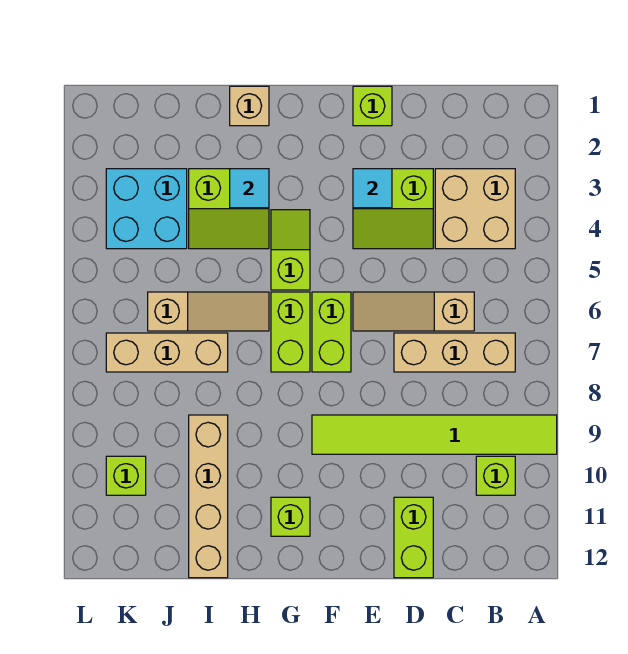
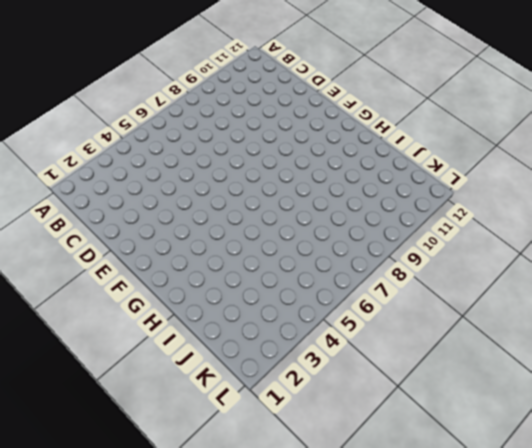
none -> lime 1x6 tile [312,415,557,454]
none -> tan 2x2 brick [435,169,515,249]
none -> tan 1x3 brick [394,333,515,372]

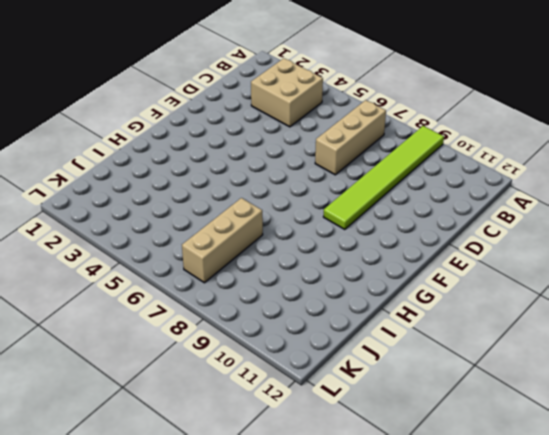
none -> lime 1x1 brick [476,456,515,495]
none -> tan 1x3 slope [353,292,474,331]
none -> lime 2x2 slope [353,169,433,249]

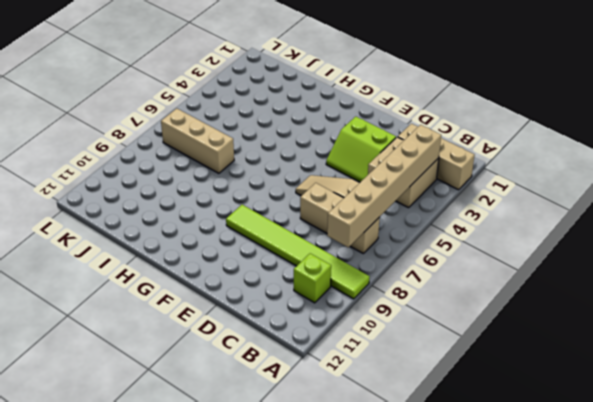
tan 1x3 brick [398,124,475,190] -> none
tan 1x6 brick [327,125,441,248] -> none
none -> lime 1x2 brick [394,497,433,578]
none -> lime 1x1 brick [353,86,392,126]
none -> lime 1x2 brick [312,292,351,372]

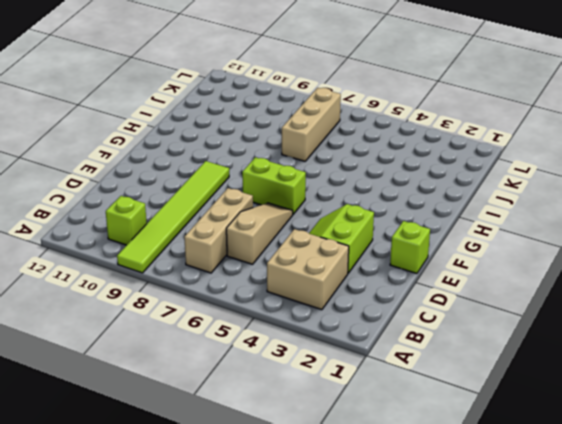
none -> lime 1x2 brick [394,497,433,578]
none -> lime 1x2 slope [271,210,310,290]
none -> lime 1x2 brick [271,292,310,372]

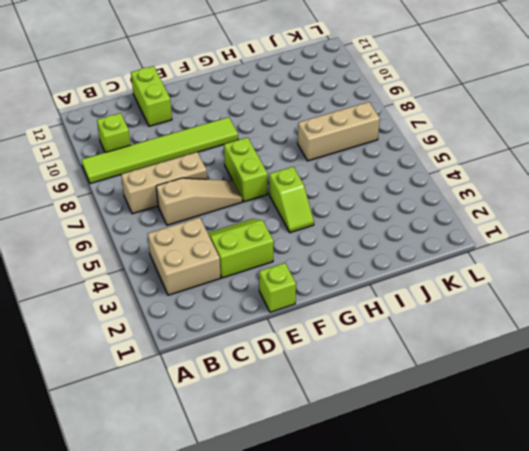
none -> lime 1x2 brick [271,292,310,372]
none -> lime 1x1 brick [271,497,310,536]
none -> tan 1x1 brick [230,86,269,126]

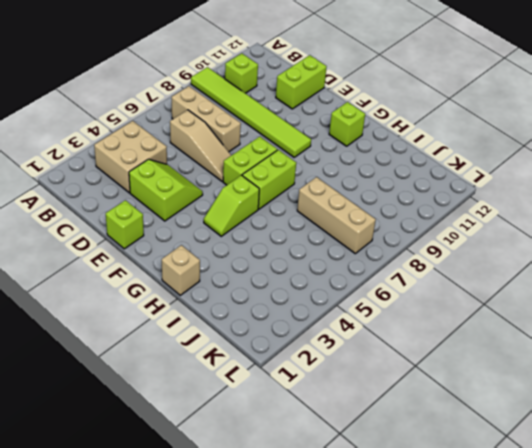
none -> lime 2x2 slope [189,169,269,249]
none -> tan 1x3 slope [148,292,269,331]
none -> tan 1x4 brick [189,415,228,578]

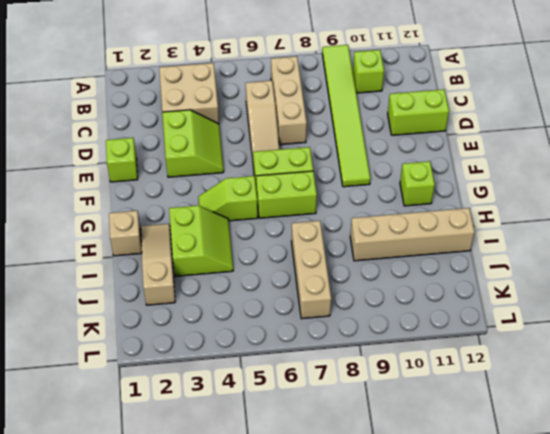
tan 1x3 slope [141,224,175,305] -> tan 1x3 slope moved to [148,292,269,331]
none -> cyan 2x2 brick [106,169,187,249]
none -> lime 1x1 brick [106,456,146,495]
none -> cyan 1x1 tile [353,169,392,208]

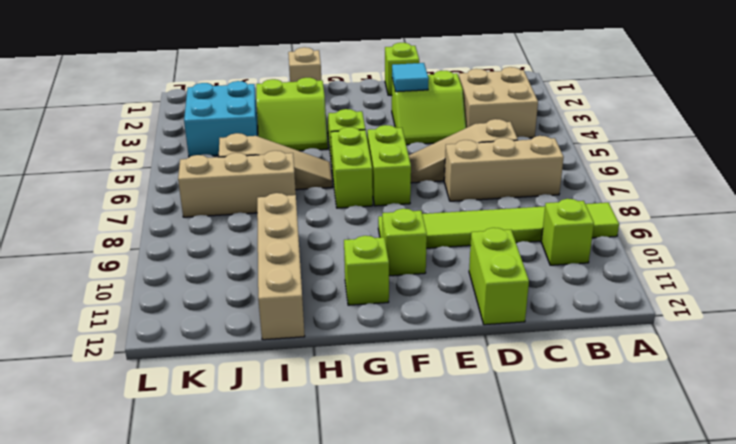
lime 1x1 brick [382,209,427,276] -> lime 1x1 brick moved to [106,456,146,495]
none -> cyan 1x1 tile [230,169,269,208]

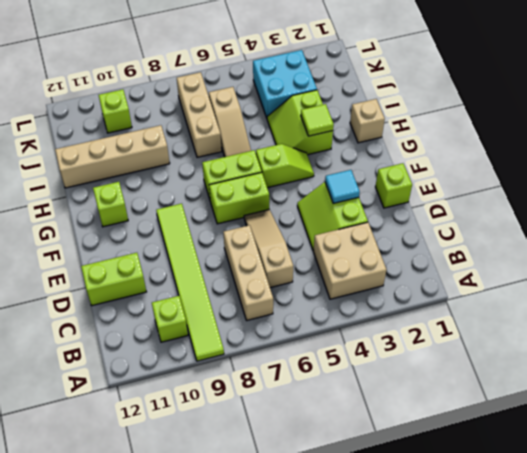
lime 1x1 tile [301,104,334,136] -> cyan 1x1 tile [230,169,269,208]

